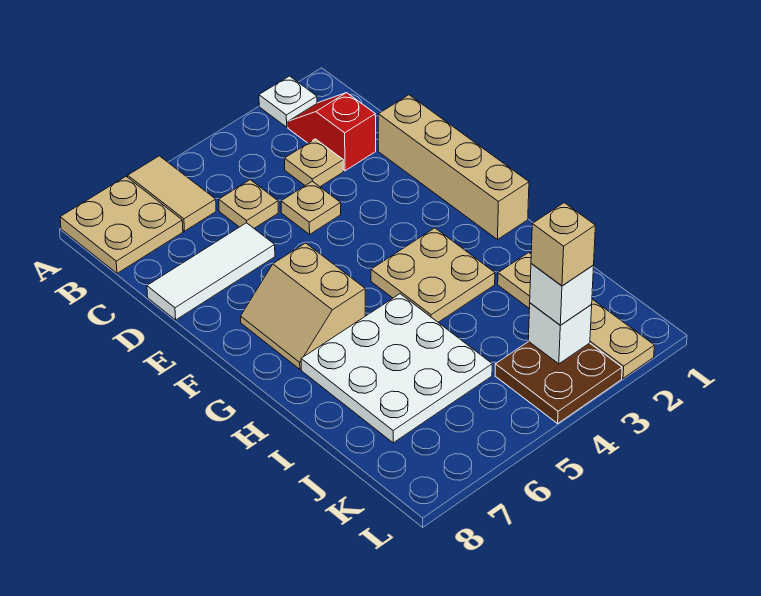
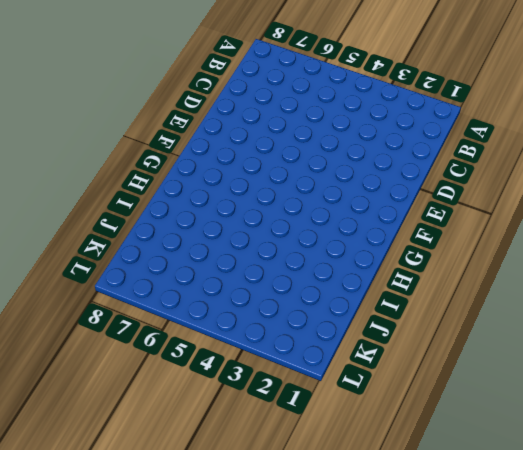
none -> white 1x1 plate [259,76,317,127]
none -> tan 1x2 tile [128,156,216,231]
none -> tan 2x2 plate [60,177,183,273]

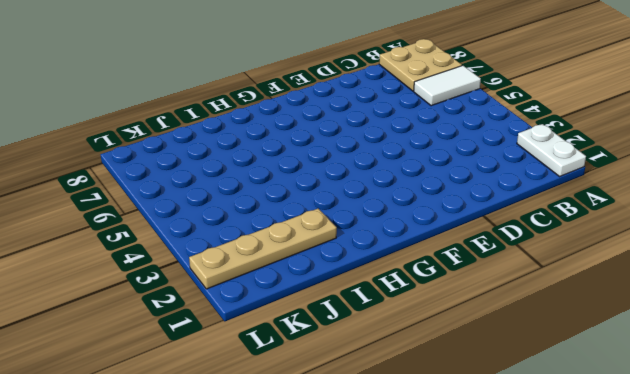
white 1x2 plate [517,124,586,176] -> white 1x1 plate [259,76,317,127]
white 1x2 tile [414,66,481,106] -> tan 1x2 tile [128,156,216,231]
none -> red 1x2 slope [288,93,376,171]
none -> tan 1x1 plate [285,139,343,187]
none -> tan 1x1 plate [219,180,278,228]

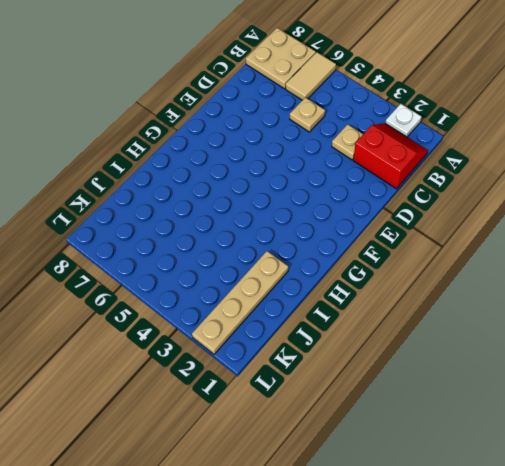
red 2x2 slope [353,123,428,189] -> red 1x2 slope [288,93,376,171]
none -> tan 1x4 brick [378,95,529,239]
none -> tan 1x1 plate [281,181,341,234]
none -> white 1x3 tile [147,223,275,320]

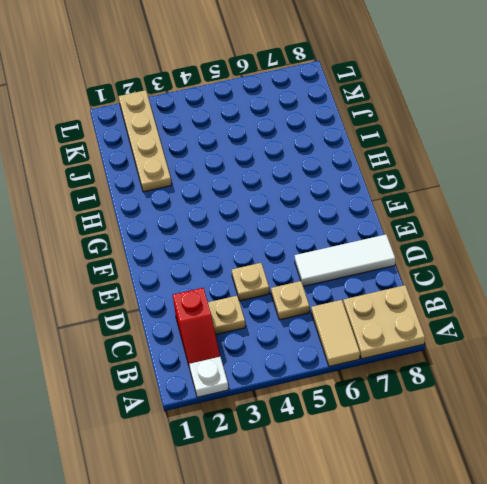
none -> tan 1x4 brick [378,95,529,239]
none -> tan 2x2 slope [241,243,365,369]
none -> tan 2x2 plate [371,228,495,322]

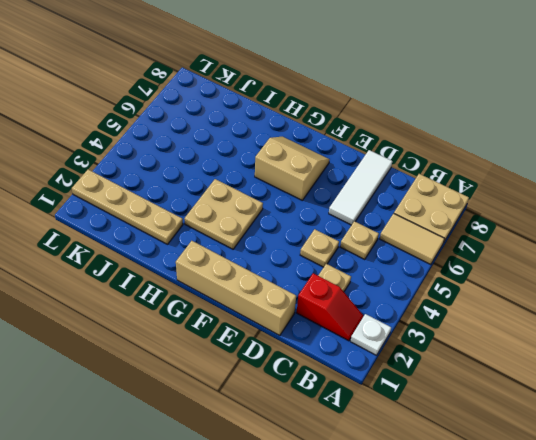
none -> white 3x3 plate [301,294,492,443]
none -> brown 2x2 plate [495,341,622,423]
none -> white 1x1 brick [528,303,592,364]

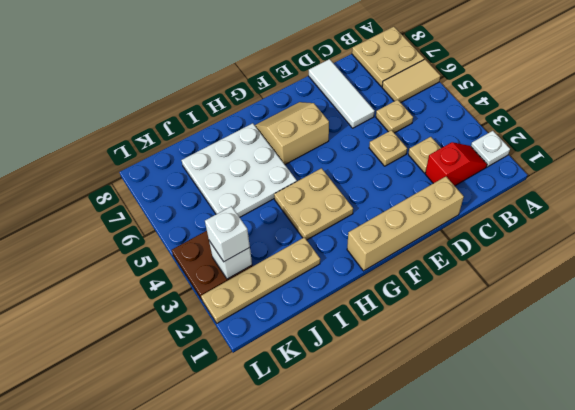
none -> tan 1x1 brick [531,203,595,286]

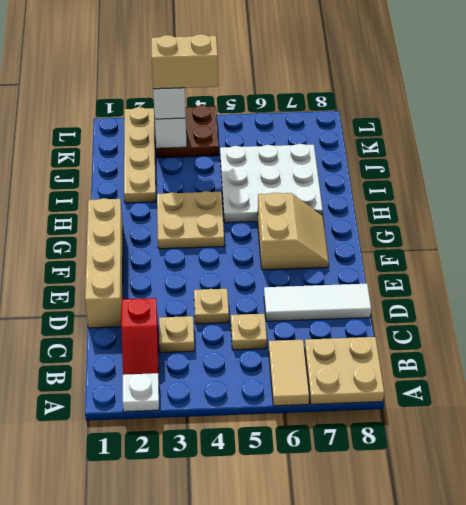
tan 1x2 brick [151,34,218,89] -> tan 1x1 brick [531,203,595,286]

